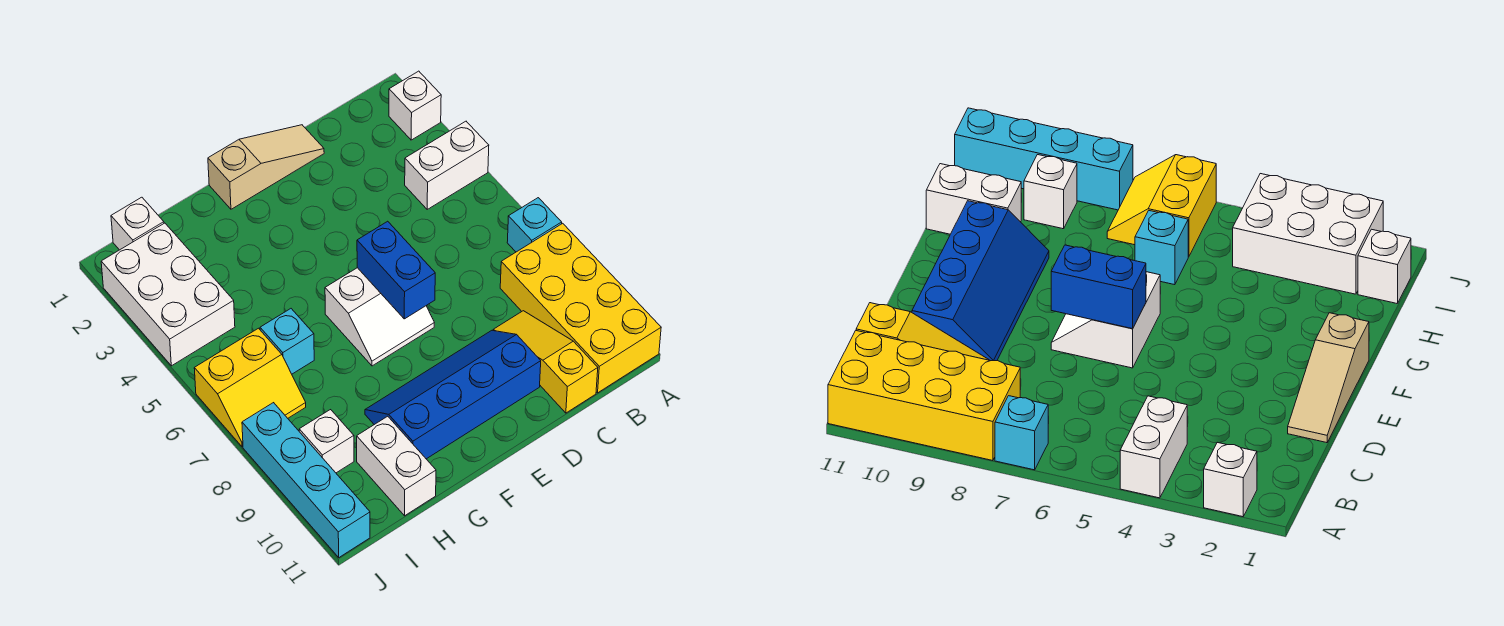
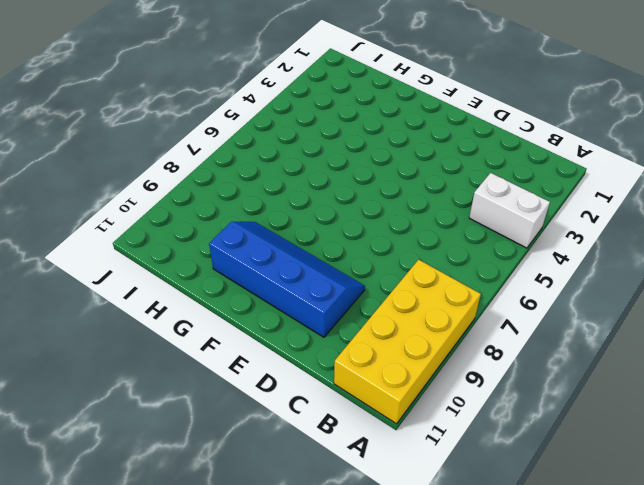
none -> white 1x1 brick [389,71,441,140]
none -> cyan 1x1 brick [507,198,562,252]
none -> yellow 1x3 slope [493,311,598,413]

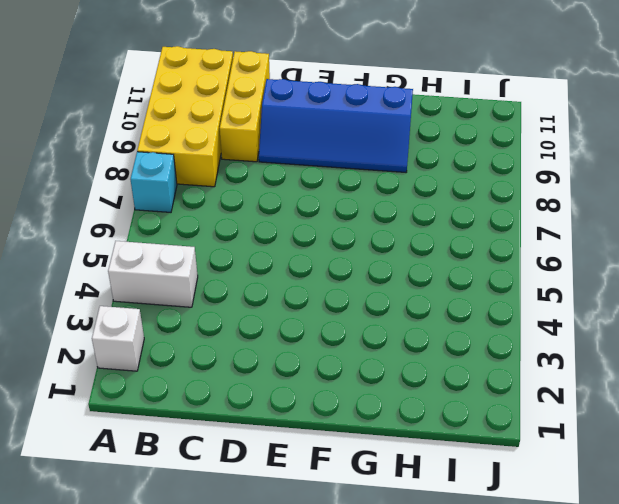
yellow 1x3 brick [220,51,270,162] -> yellow 1x3 slope [493,311,598,413]
none -> tan 1x3 slope [208,125,324,209]
none -> white 2x2 slope [325,268,434,366]
none -> cyan 1x1 brick [260,309,314,374]

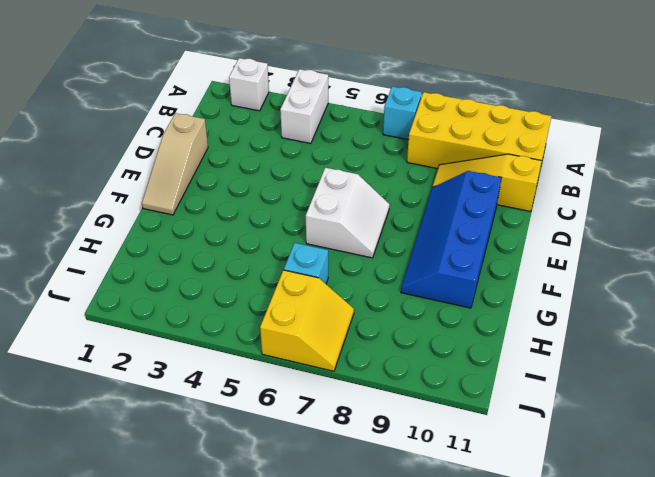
tan 1x3 slope [142,113,208,215] -> tan 1x3 slope turned to [208,125,324,209]
none -> white 1x2 brick [357,416,436,516]
none -> white 1x1 brick [111,197,164,250]
none -> white 2x3 brick [101,223,235,366]

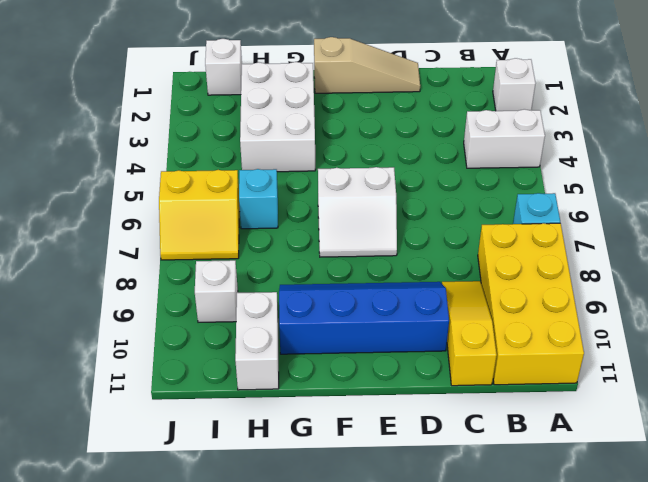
white 2x3 brick [240,62,315,172] -> white 2x3 brick moved to [101,223,235,366]
none -> cyan 1x4 brick [242,403,370,557]
none -> blue 1x2 brick [357,221,435,319]

